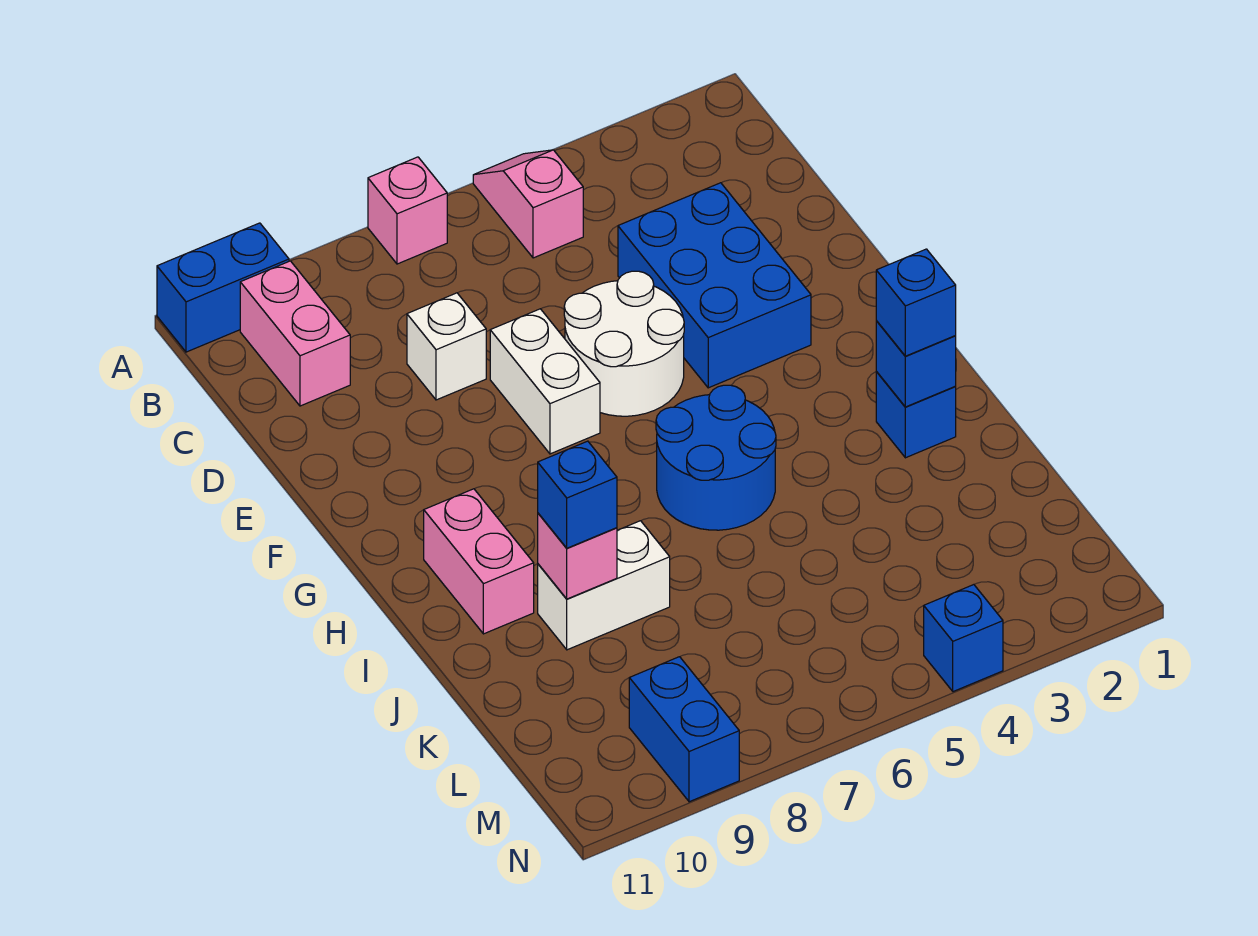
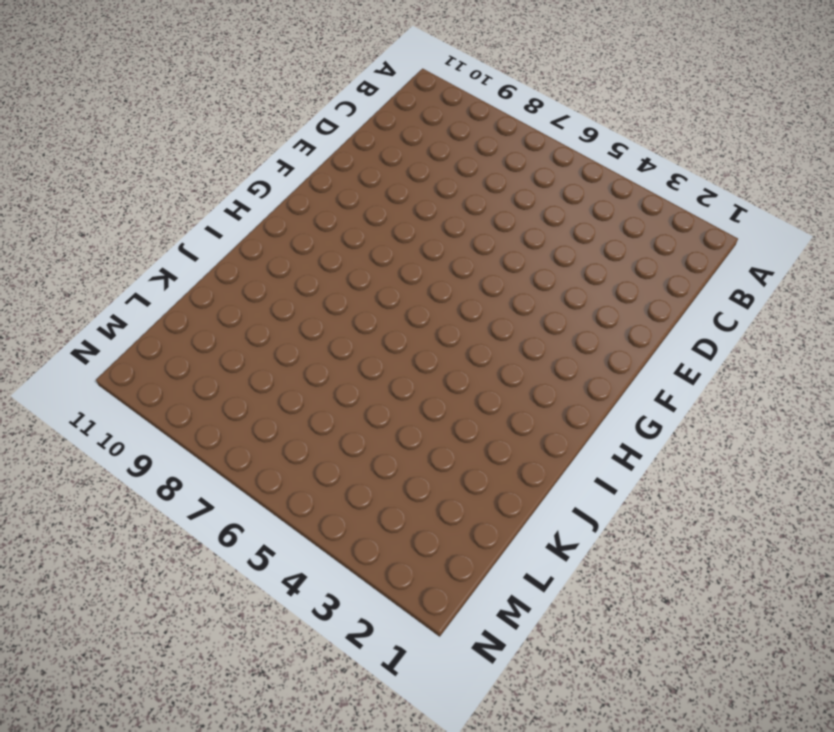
none -> pink 1x2 slope [473,150,583,258]
none -> pink 1x1 brick [368,157,447,264]
none -> blue 1x2 brick [157,223,289,352]

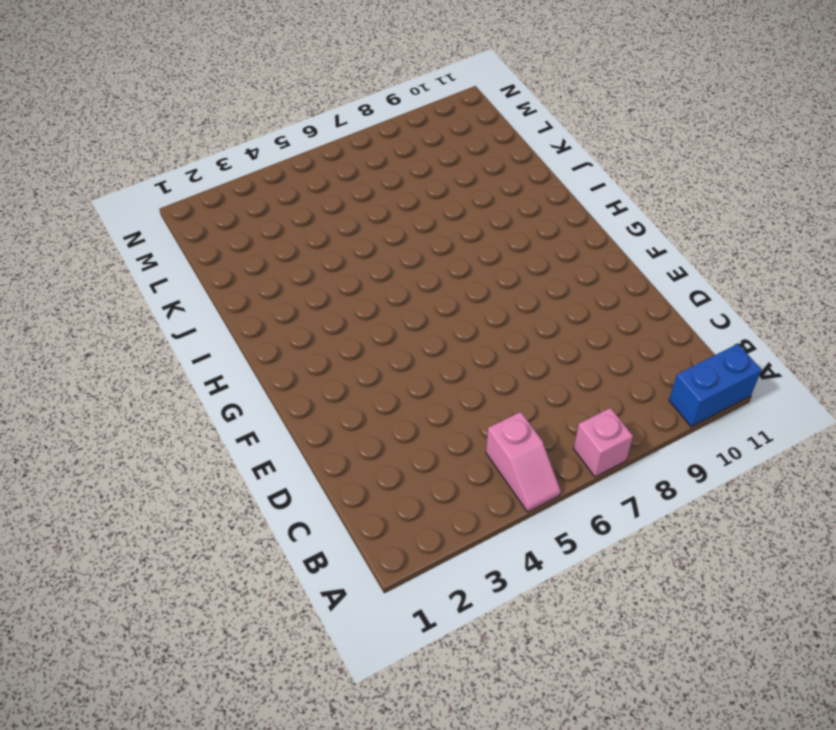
none -> pink 1x2 brick [240,261,350,406]
none -> blue 2x3 brick [618,183,811,388]
none -> white 1x1 brick [407,293,486,400]

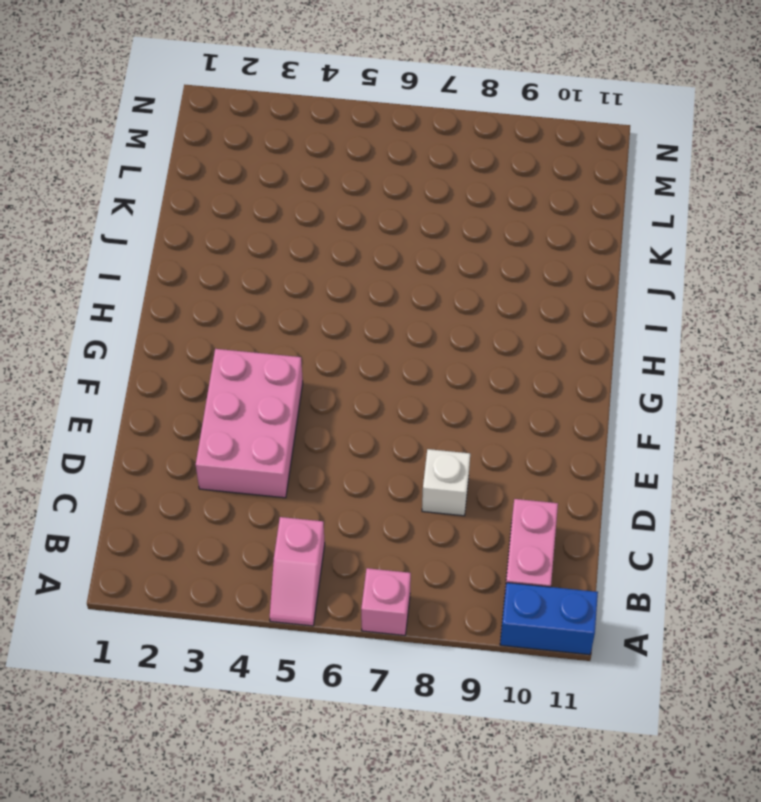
pink 2x3 brick [196,349,303,498] -> blue 2x3 brick [618,183,811,388]
none -> white 2x2 round brick [564,271,684,416]
none -> white 1x2 brick [490,309,600,454]
none -> blue 2x2 round brick [656,385,776,530]

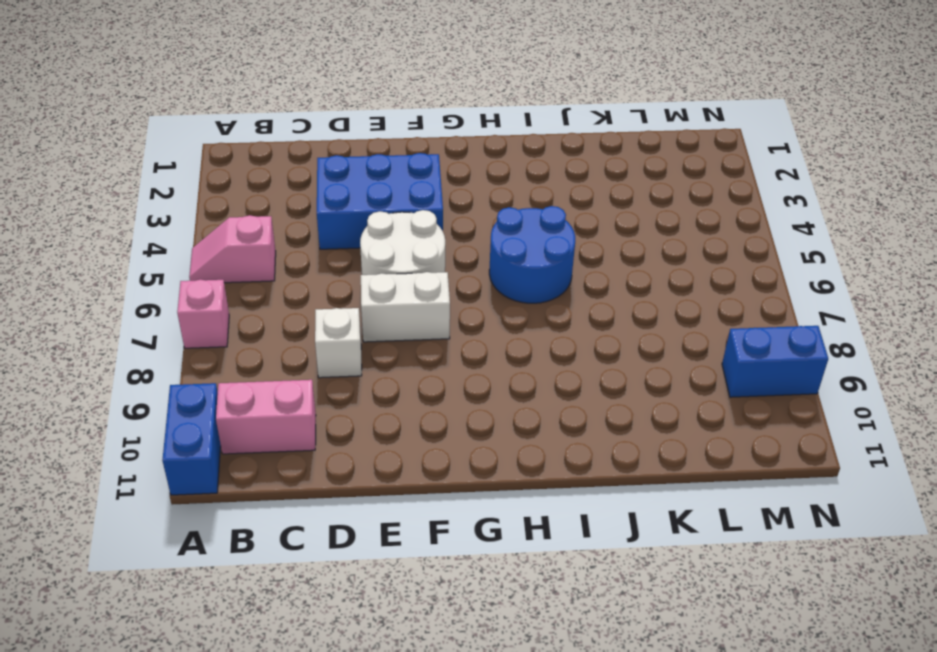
none -> pink 1x2 brick [424,489,534,634]
none -> blue 1x1 brick [876,372,956,458]
none -> white 1x2 brick [538,521,670,650]

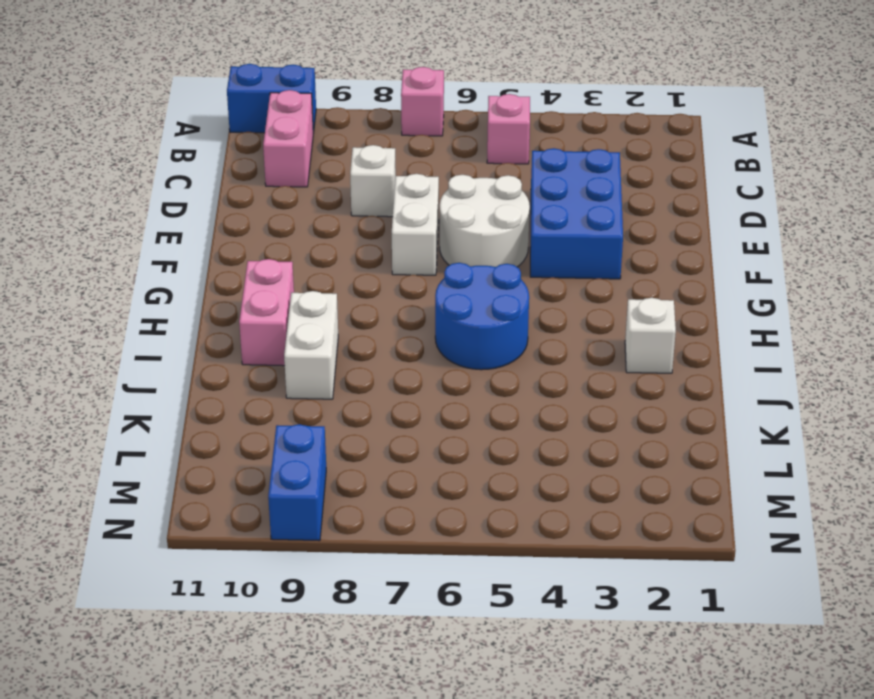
white 1x1 brick [625,298,676,373] -> blue 1x1 brick [876,372,956,458]
white 1x2 brick [284,291,338,399] -> white 1x2 brick turned to [538,521,670,650]
none -> blue 1x1 brick [924,585,1003,692]
none -> blue 1x1 brick [876,321,956,407]
none -> pink 1x1 brick [538,513,617,599]

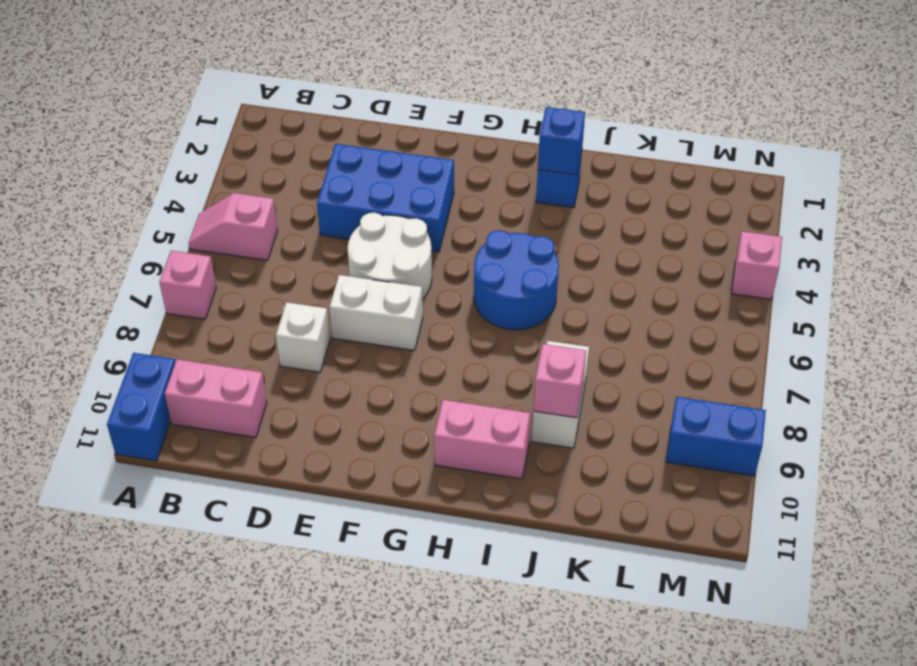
pink 1x1 brick [732,231,782,300] -> blue 1x1 brick [924,585,1003,692]
none -> blue 1x1 brick [876,249,956,356]
none -> blue 1x1 brick [538,441,617,548]

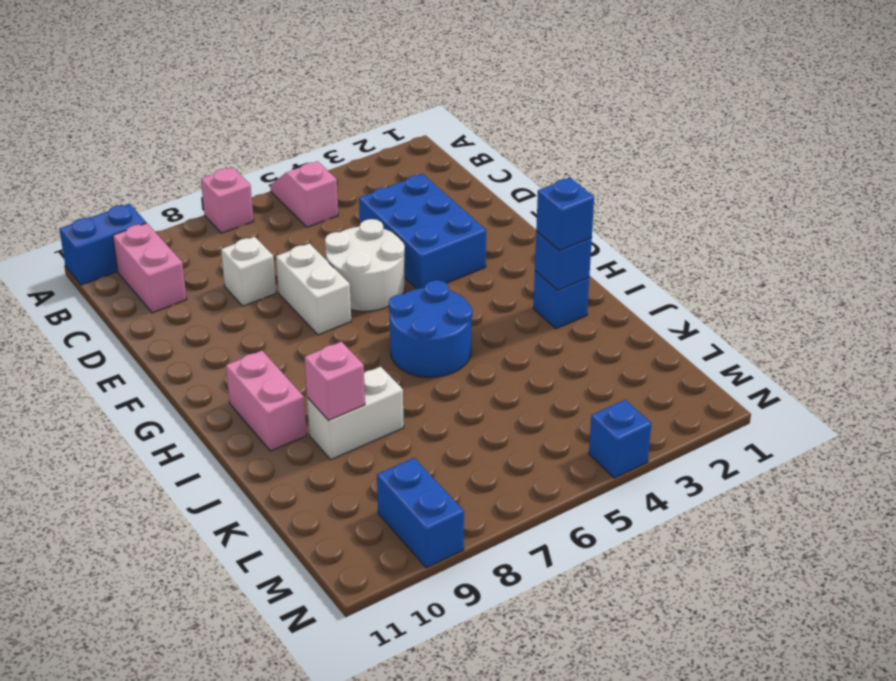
none -> blue 1x1 brick [538,441,617,548]

